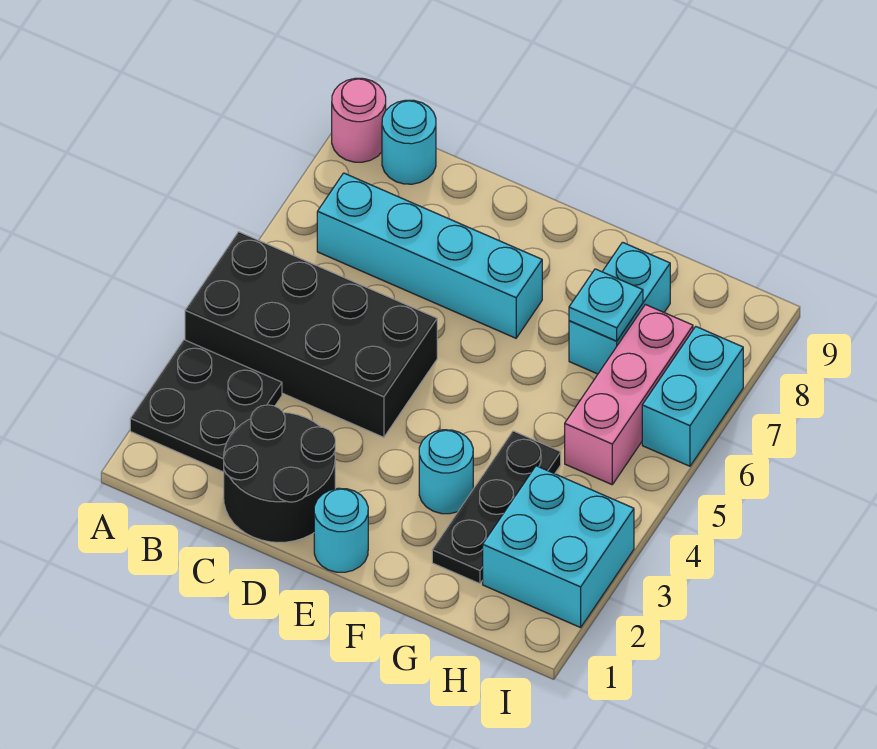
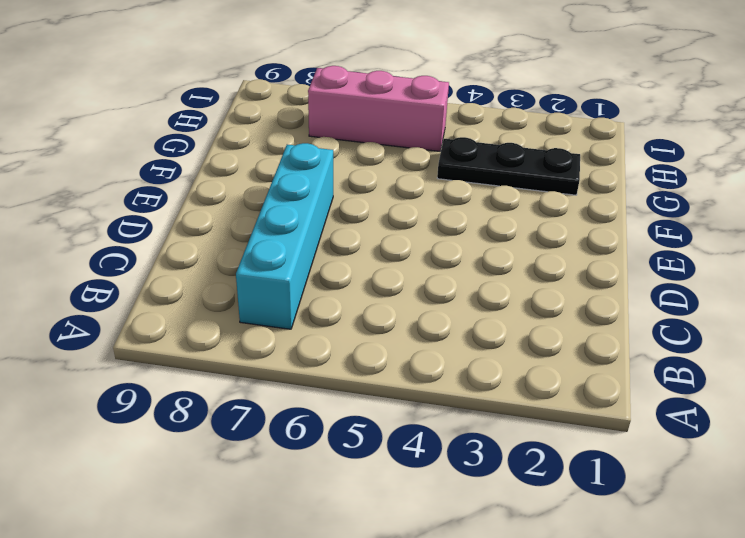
none -> black 2x2 plate [130,340,282,472]
none -> black 2x4 brick [185,232,437,437]
none -> pink 1x1 round brick [332,78,386,162]

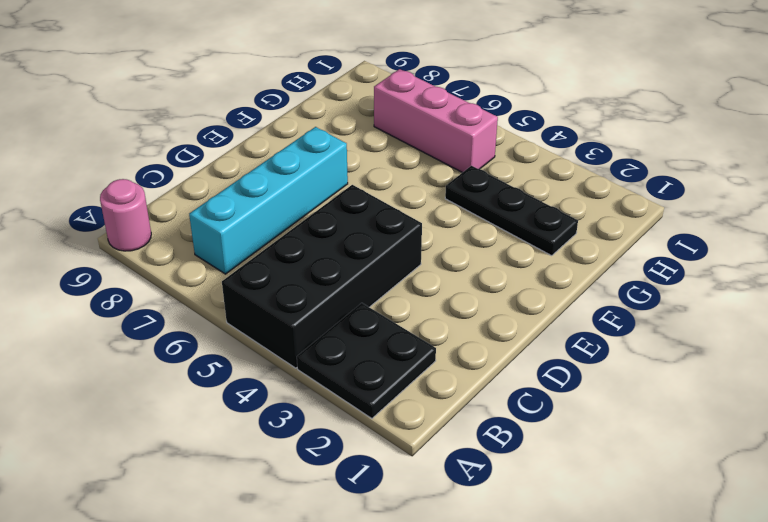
none -> cyan 1x1 round brick [382,100,436,184]
none -> black 2x2 round brick [224,405,335,542]
none -> cyan 1x1 round brick [314,488,368,572]

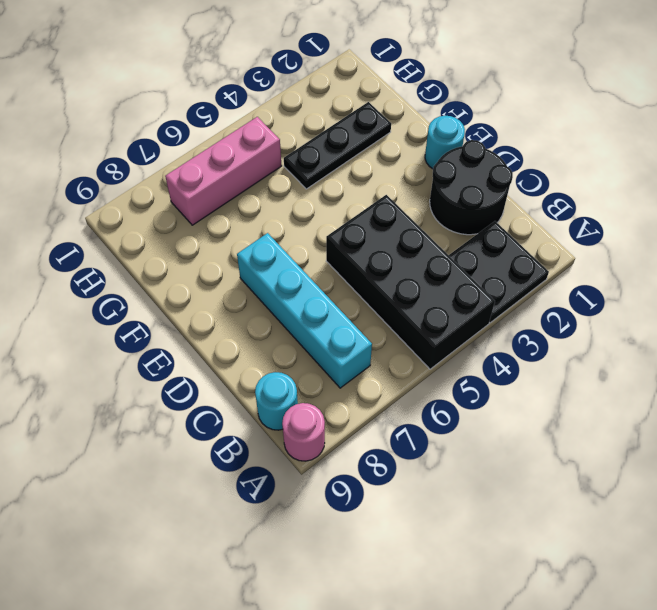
none -> cyan 1x1 round brick [419,430,473,514]
none -> cyan 1x2 brick [569,242,670,374]
none -> cyan 2x2 brick [483,466,634,628]

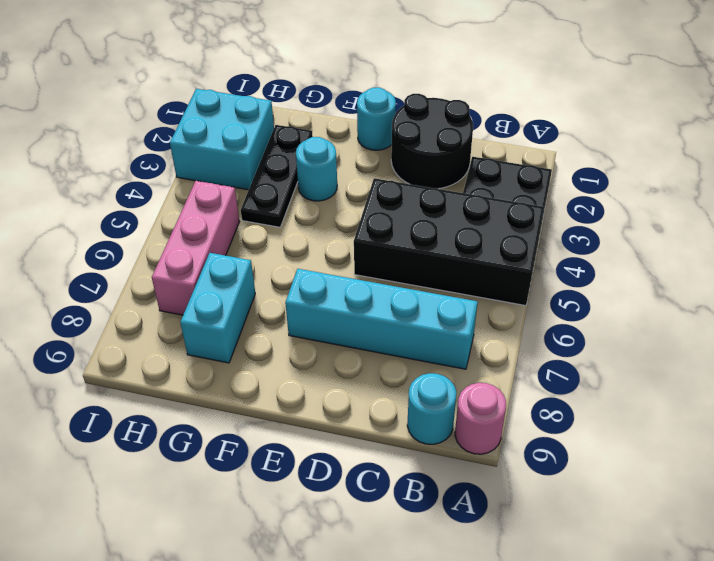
none -> cyan 1x2 brick [642,327,743,466]
none -> cyan 1x1 plate [569,269,643,341]

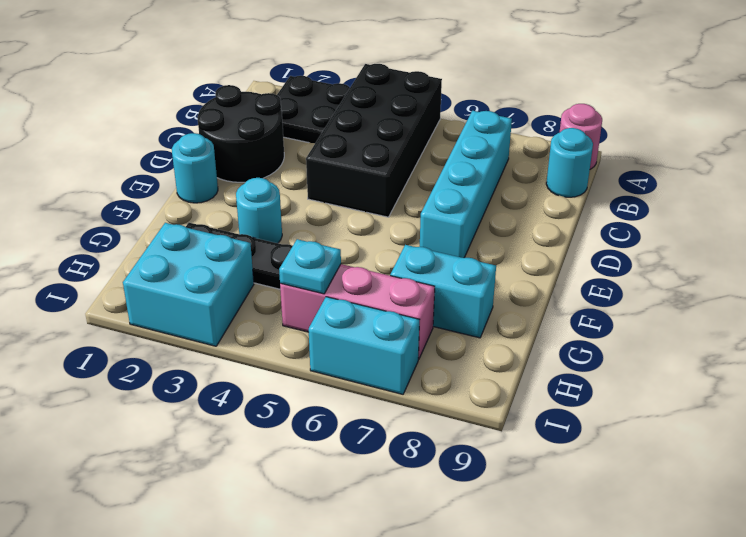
cyan 1x1 plate [279,239,341,294] -> cyan 1x1 plate moved to [569,269,643,341]

